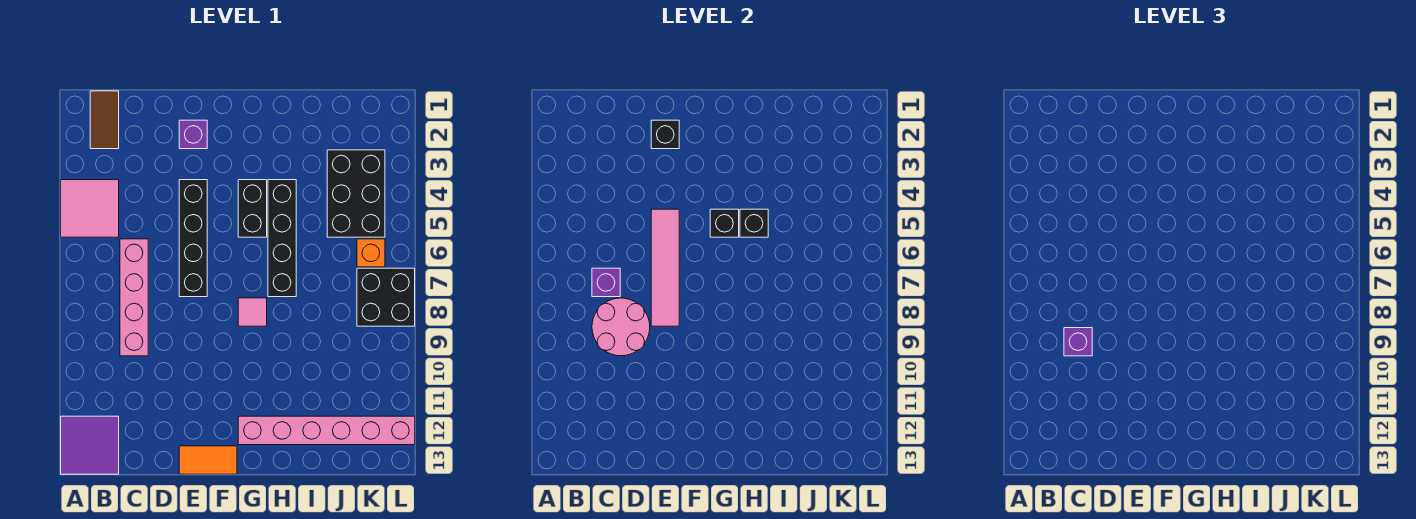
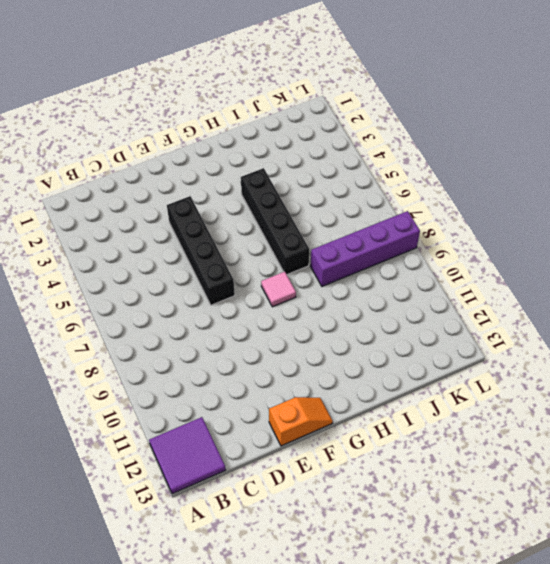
orange 1x2 slope [269,397,333,446] -> orange 1x2 tile [179,446,237,474]
purple 1x4 brick [310,211,420,286] -> black 2x2 brick [357,268,415,326]
none -> pink 2x2 tile [61,180,119,237]
none -> brown 1x2 tile [90,91,119,149]
none -> pink 1x4 brick [120,239,148,356]

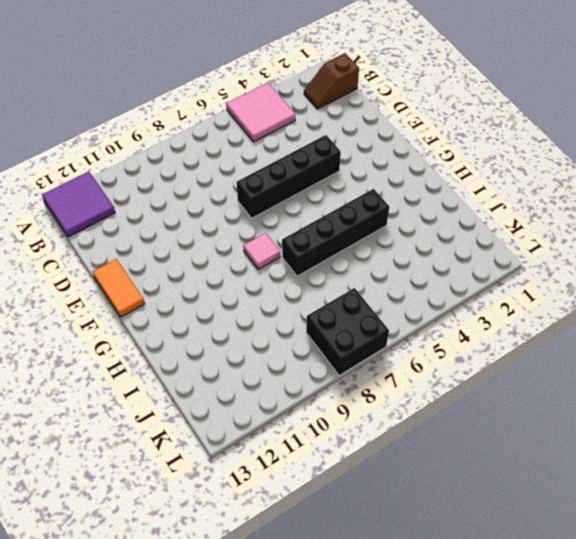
brown 1x2 slope [304,53,359,109] -> brown 1x2 tile [90,91,119,149]
none -> pink 1x4 brick [120,239,148,356]
none -> purple 1x1 brick [179,120,207,149]
none -> black 1x2 brick [238,180,267,237]

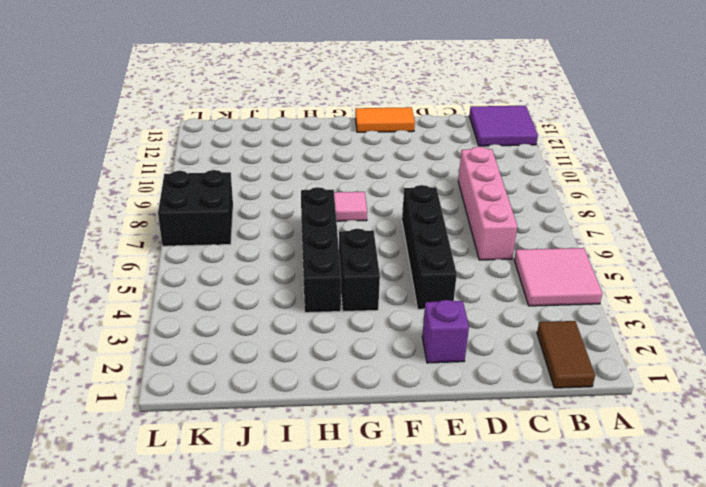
none -> pink 1x6 brick [238,416,415,445]
none -> black 2x3 brick [327,150,385,237]
none -> orange 1x1 brick [357,239,385,267]

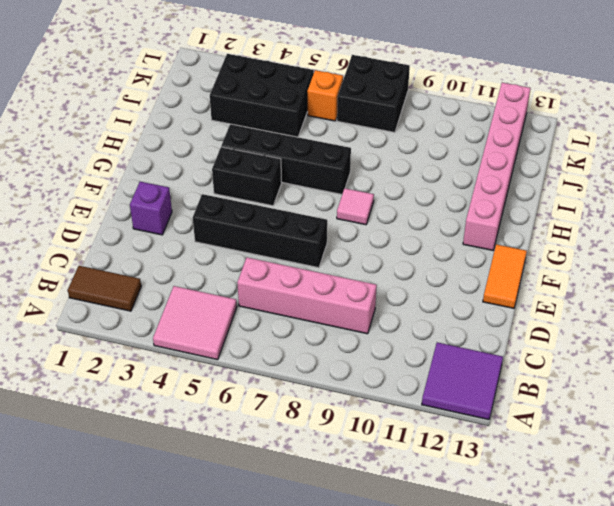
none -> purple 1x1 brick [592,268,620,297]
none -> pink 2x2 round brick [592,298,650,356]
none -> black 1x1 brick [651,120,679,149]

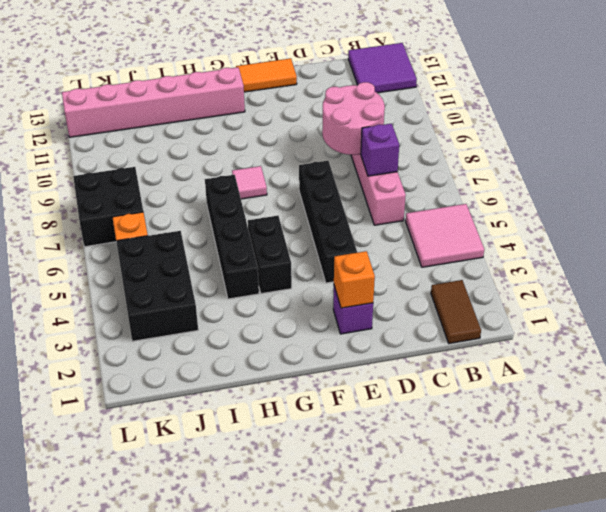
orange 1x1 brick [334,251,375,308] -> black 1x1 brick [651,120,679,149]
none -> pink 1x4 tile [651,209,679,326]
none -> black 1x1 brick [710,209,739,237]
none -> black 1x1 brick [740,209,768,237]

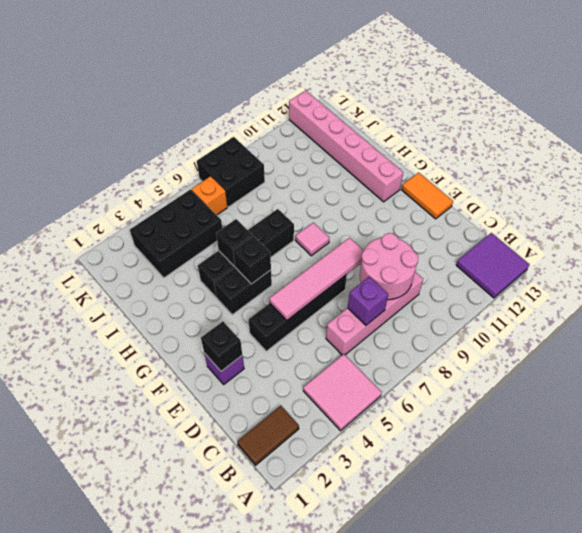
none -> purple 1x1 brick [1064,328,1092,356]

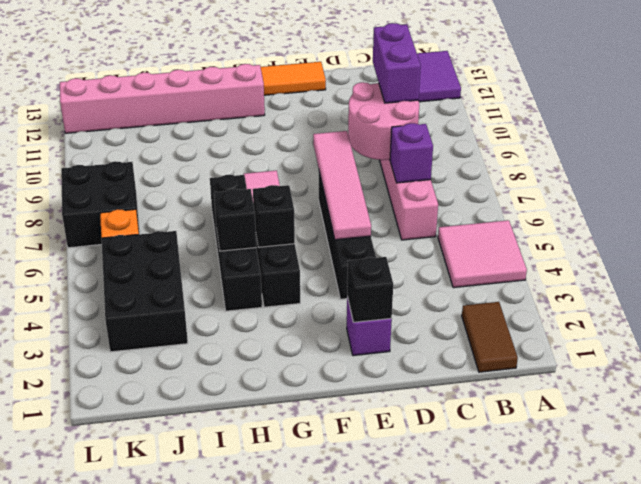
purple 1x2 brick [373,23,421,103] -> purple 1x1 brick [1064,328,1092,356]

